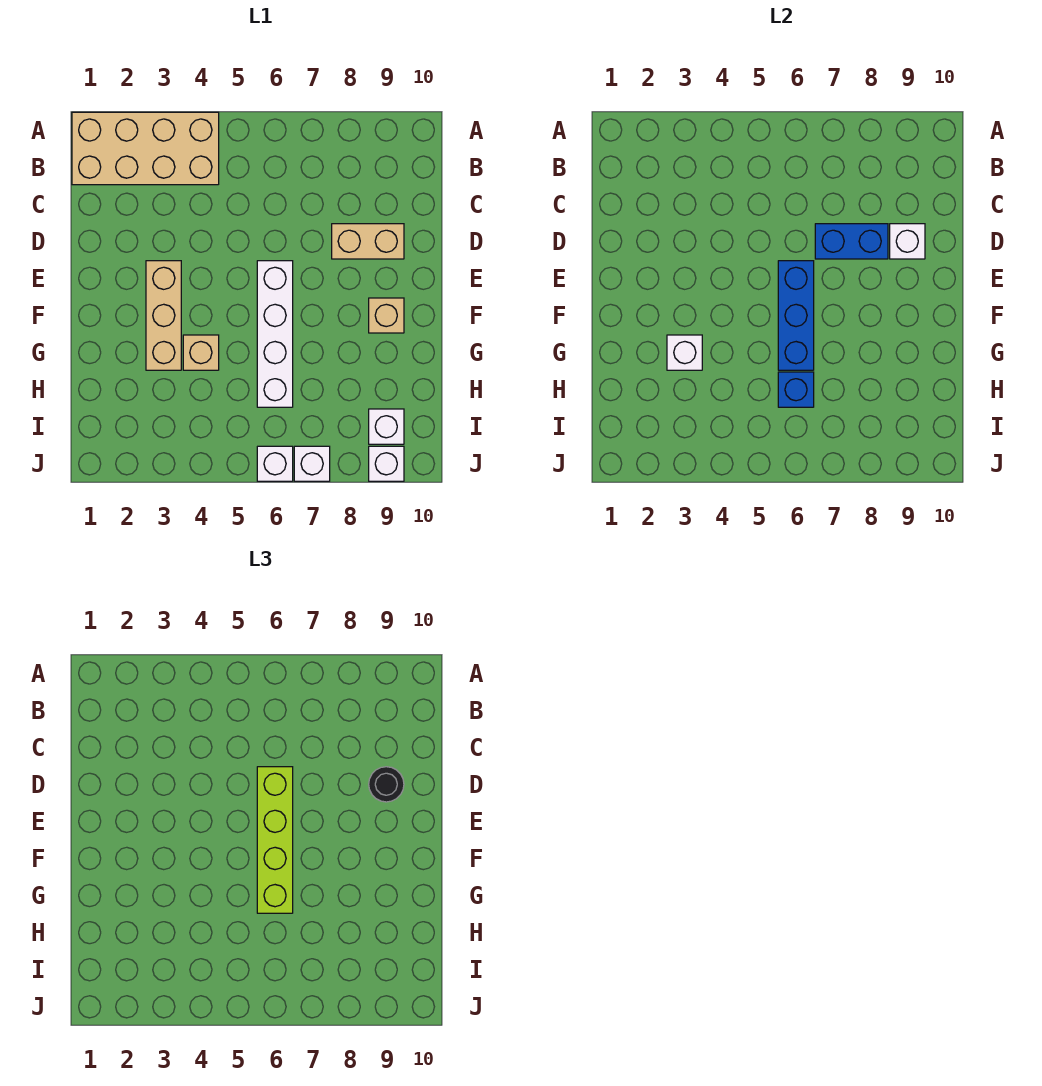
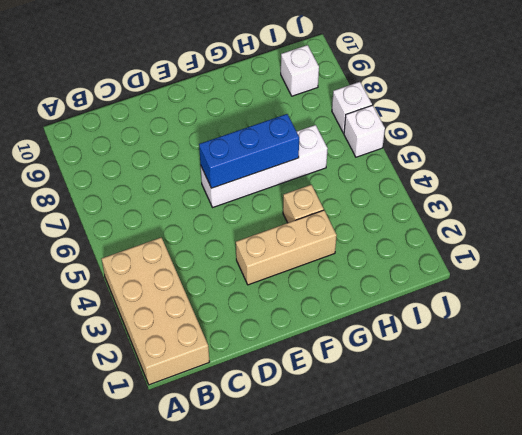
none -> tan 1x2 brick [332,224,404,259]
none -> tan 1x1 brick [369,298,404,333]
none -> white 1x1 brick [369,446,404,481]

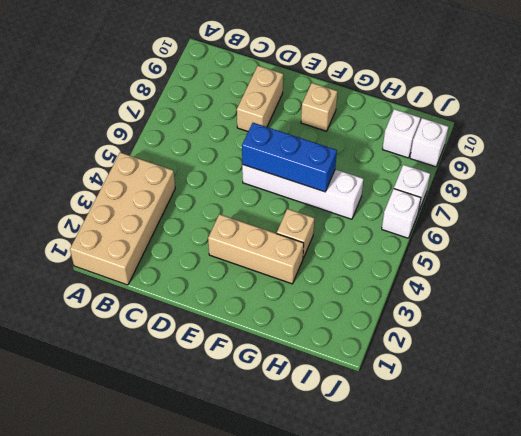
none -> blue 1x2 brick [815,224,888,259]
none -> white 1x1 brick [890,224,925,259]
none -> white 1x1 brick [667,335,702,370]

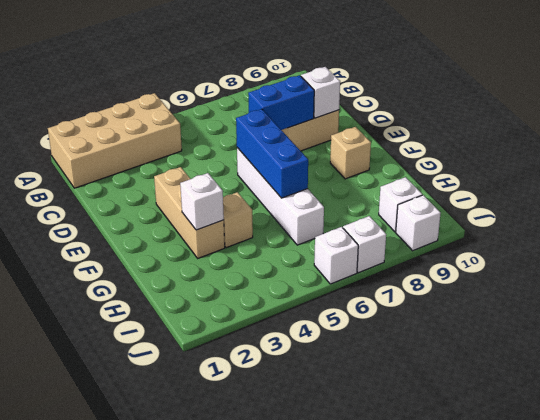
none -> blue 1x1 brick [778,372,814,407]
none -> lime 1x4 brick [257,767,293,913]
none -> black 1x1 round brick [369,767,404,802]

